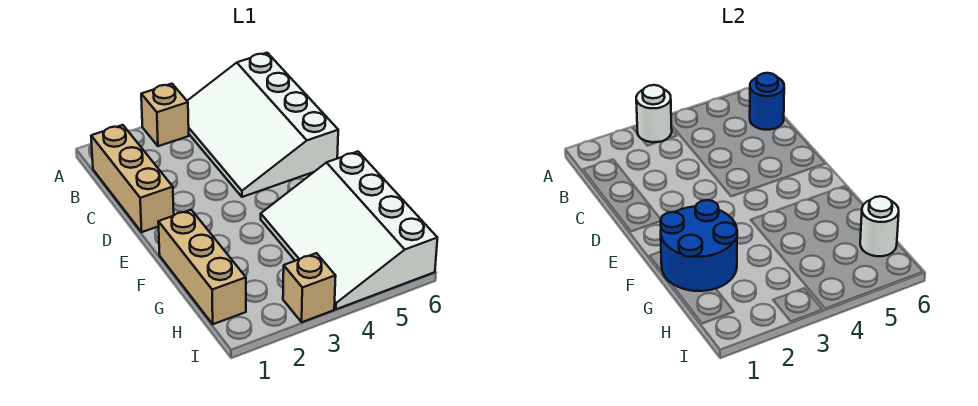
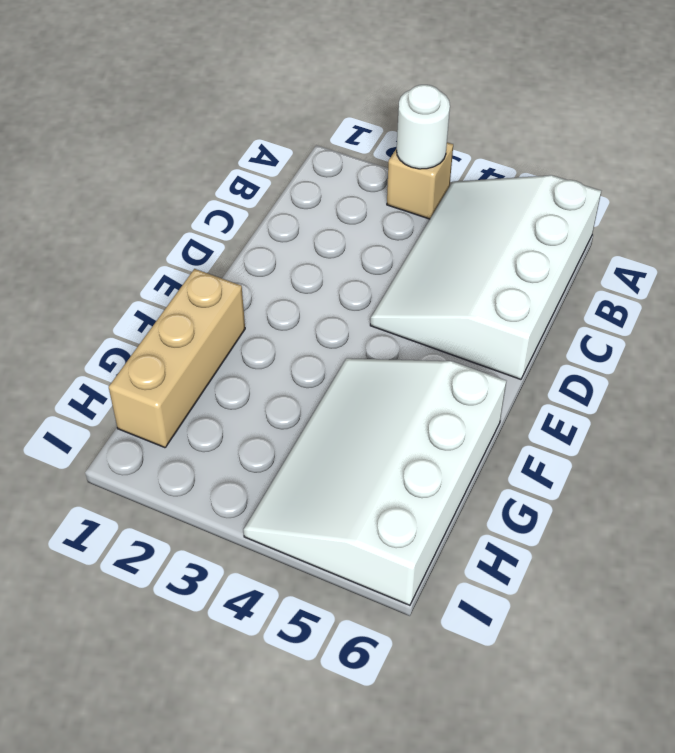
none -> tan 1x3 brick [91,125,174,232]
none -> tan 1x1 brick [283,253,336,322]

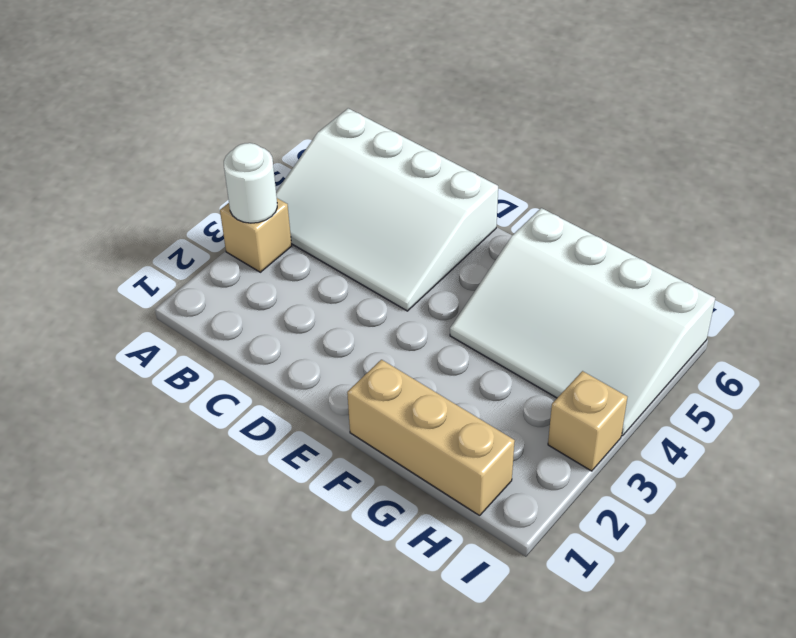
none -> tan 1x3 brick [91,125,174,232]
none -> blue 1x1 round brick [750,73,784,130]

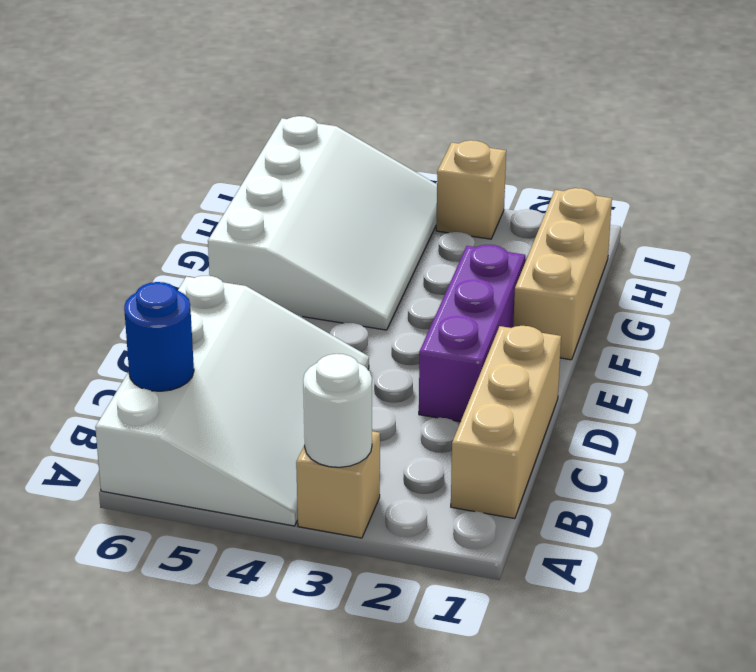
purple 1x3 brick [419,245,525,422] -> none
none -> blue 2x2 round brick [661,200,737,291]
none -> white 1x1 round brick [860,196,899,256]

